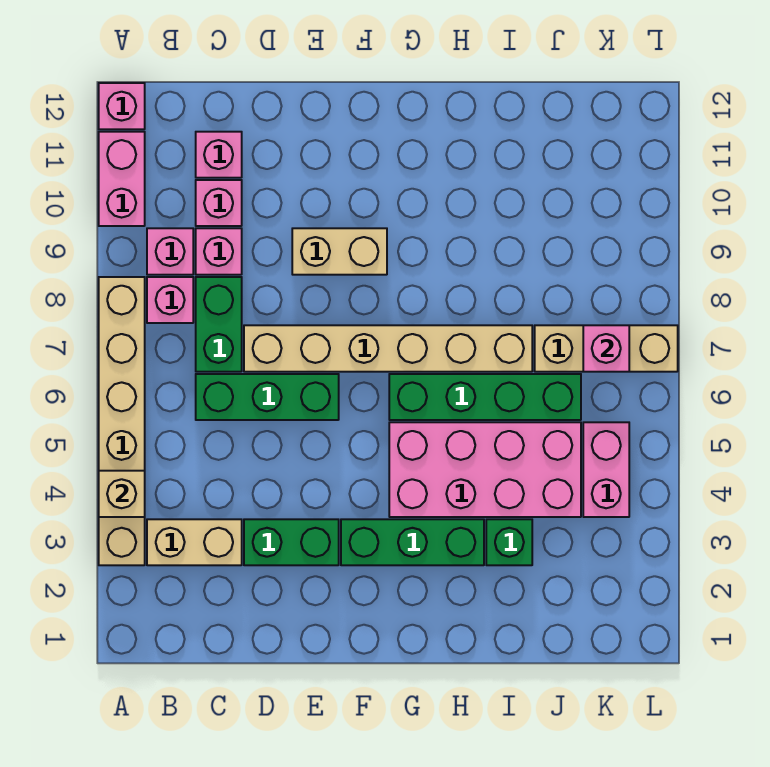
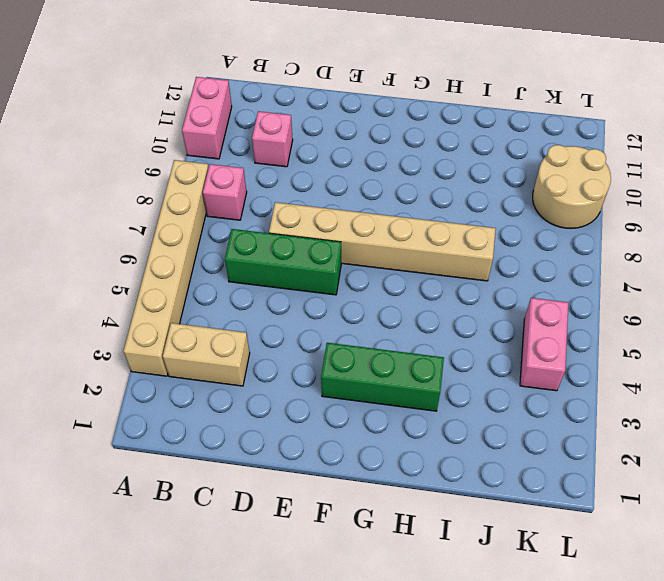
tan 2x2 round brick [533,145,611,229] -> none
none -> pink 1x1 brick [99,83,145,129]
none -> pink 1x1 brick [147,228,193,275]
none -> green 1x2 brick [196,277,242,372]

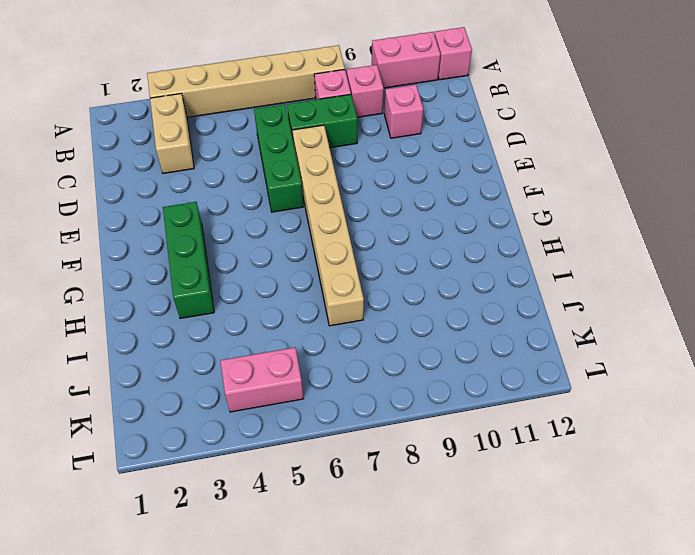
none -> pink 1x1 brick [196,228,242,275]
none -> pink 1x1 brick [196,132,242,178]
none -> green 1x2 brick [244,519,339,565]

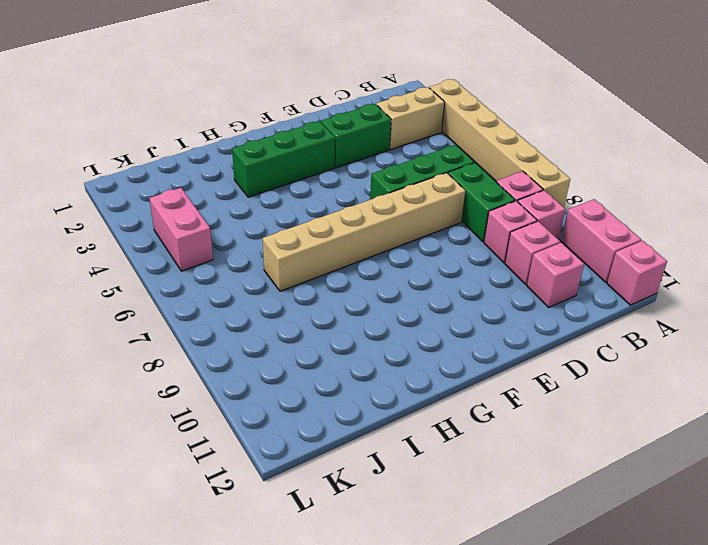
none -> tan 1x2 brick [292,228,387,275]
none -> pink 2x4 brick [389,422,581,517]
none -> green 1x4 brick [389,374,581,420]

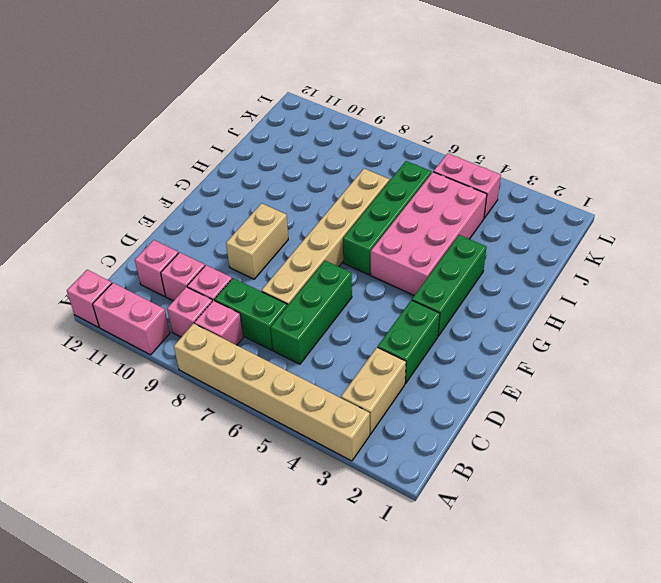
none -> green 1x1 brick [486,519,532,565]
none -> tan 1x3 brick [535,325,678,372]
none -> tan 1x1 brick [99,471,145,517]

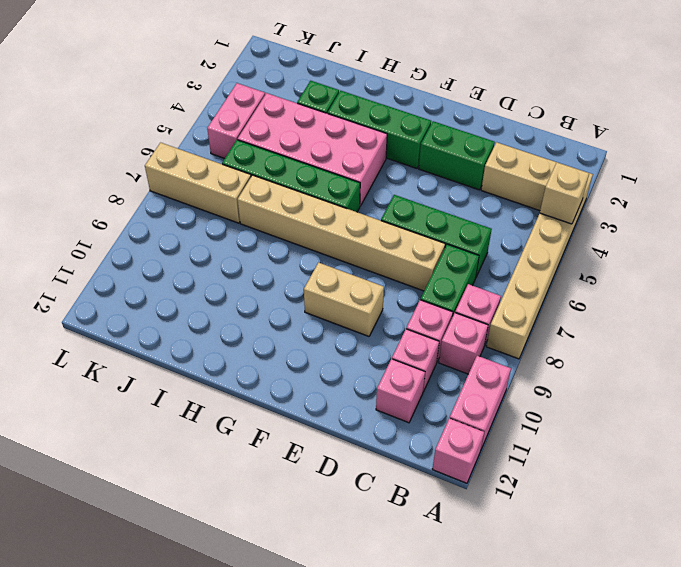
none -> pink 1x1 brick [583,325,629,372]

